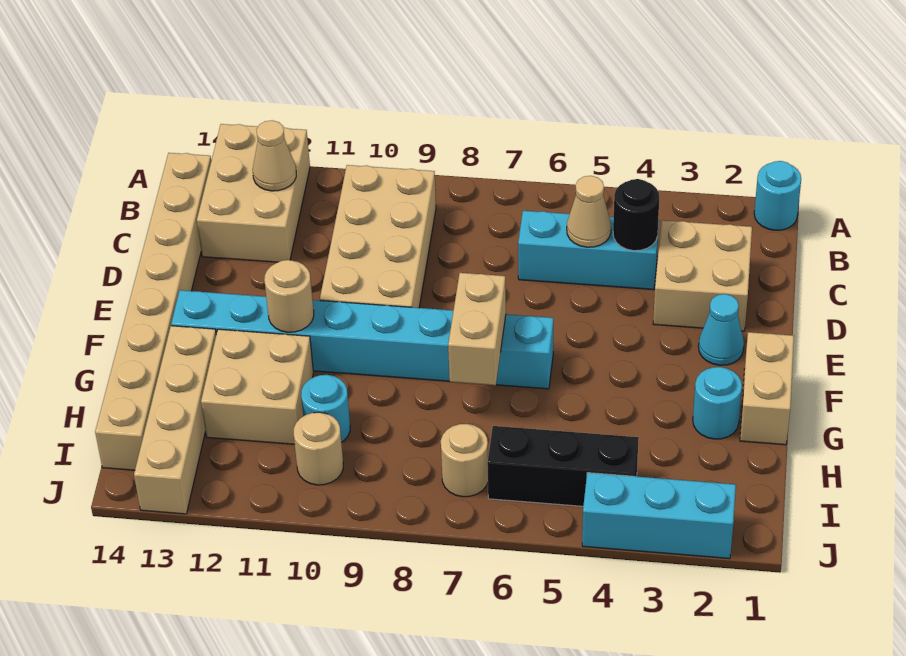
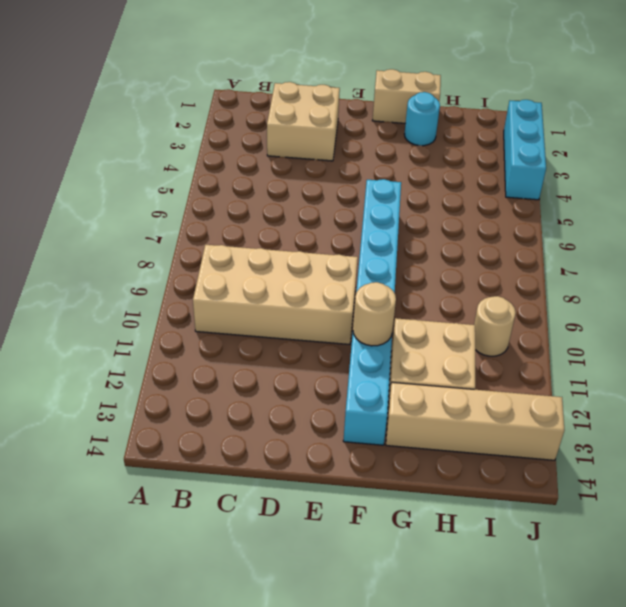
none -> cyan 1x1 round brick [754,161,801,230]
none -> tan 2x3 brick [197,124,310,262]
none -> tan 1x8 brick [95,153,211,470]

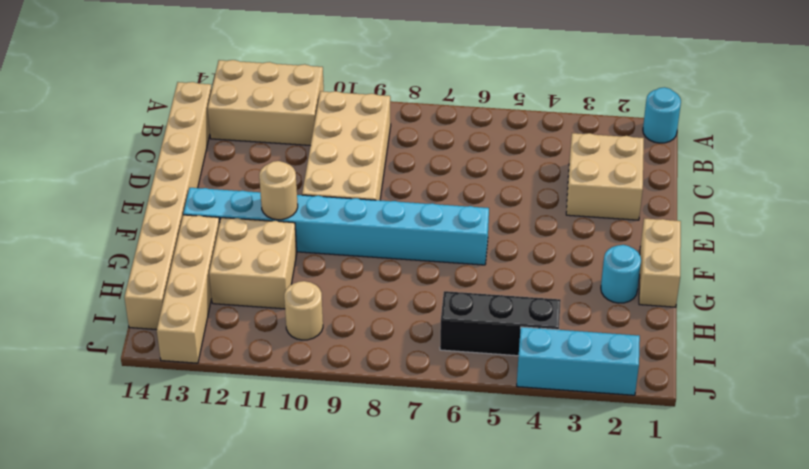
tan 2x3 brick [208,60,324,146] -> tan 2x3 brick turned to [197,124,310,262]
none -> cyan 1x3 brick [518,211,659,290]
none -> cyan 1x1 cone [698,294,744,365]
none -> cyan 1x1 round brick [301,375,350,442]

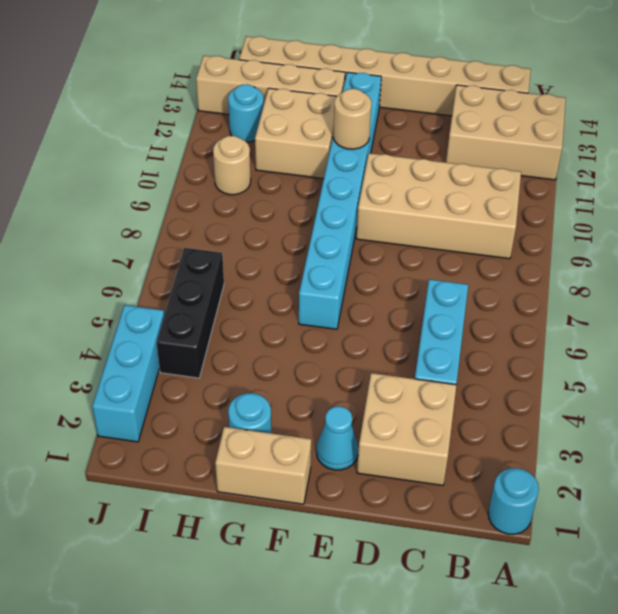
cyan 1x1 round brick [228,84,264,142] -> cyan 1x1 round brick moved to [301,375,350,442]
none -> tan 1x1 round brick [441,424,488,497]
none -> tan 1x1 cone [253,120,296,191]
none -> black 1x1 round brick [613,179,659,251]

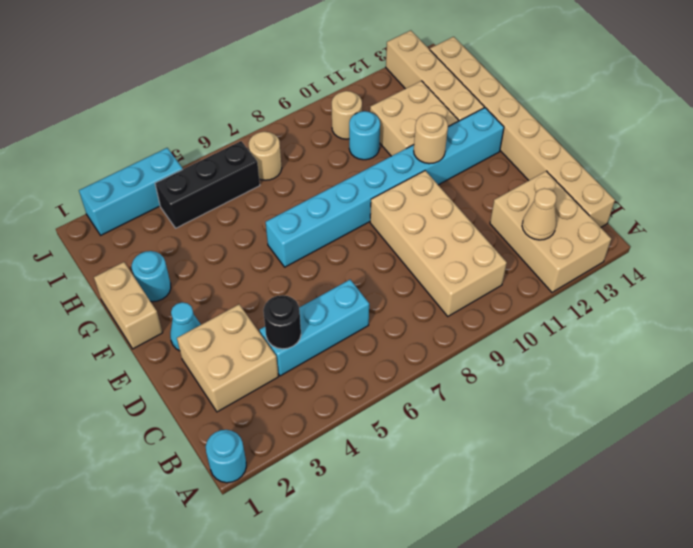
none -> tan 1x1 cone [567,176,611,247]
none -> tan 1x2 brick [448,273,506,385]

